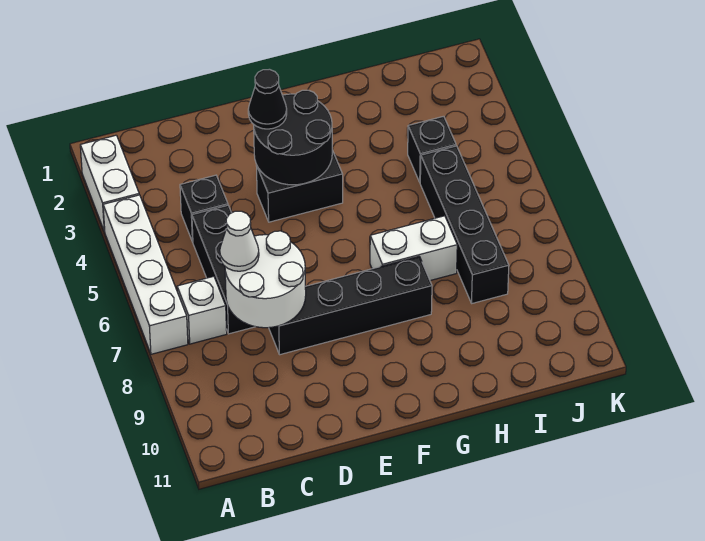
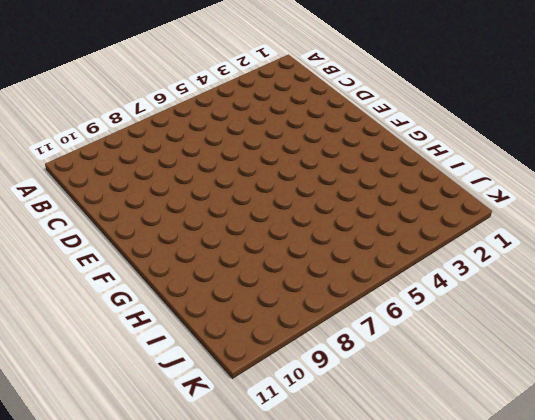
none -> white 1x2 brick [80,135,139,232]
none -> white 1x4 brick [103,195,188,354]
none -> white 1x1 brick [177,276,227,344]

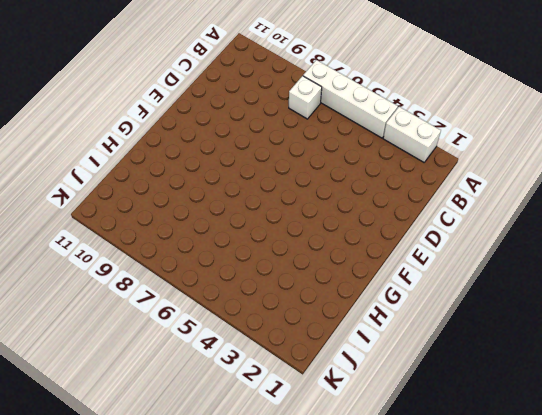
none -> black 1x1 brick [180,175,228,242]
none -> black 1x3 brick [192,205,255,334]
none -> black 1x4 brick [269,256,432,355]

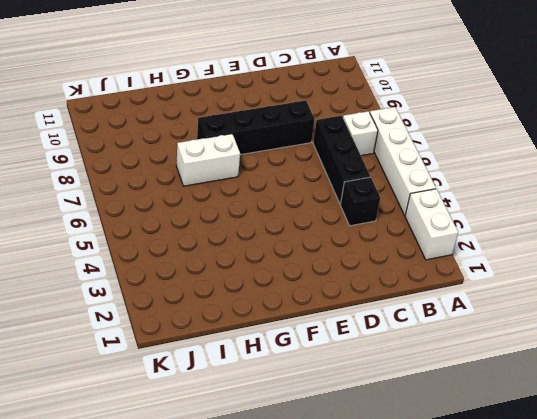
none -> black 1x2 brick [256,150,343,222]
none -> black 1x1 brick [408,116,456,182]
none -> black 1x4 brick [420,146,509,303]

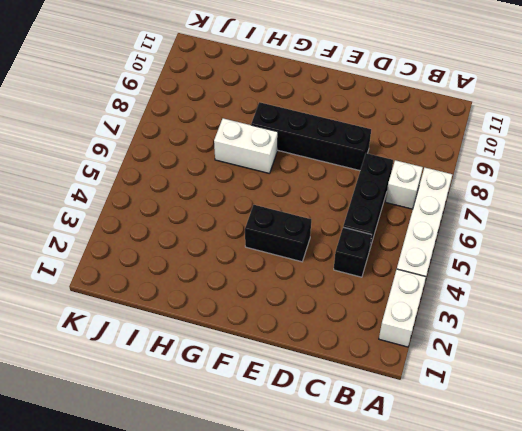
none -> black 1x1 brick [408,116,456,182]
none -> black 1x4 brick [420,146,509,303]
none -> white 2x2 round brick [225,231,306,328]

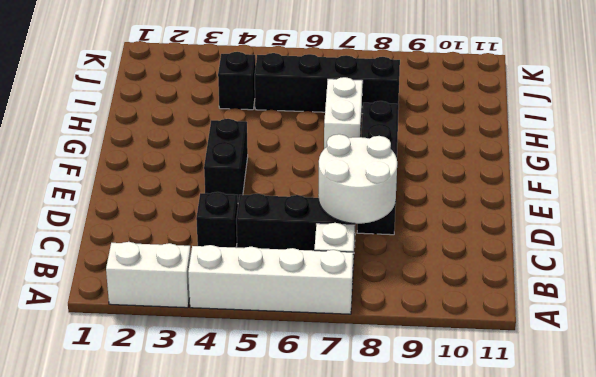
none -> black 2x2 round brick [254,90,332,185]
none -> white 1x1 cone [220,211,259,271]
none -> black 1x1 cone [248,69,287,129]

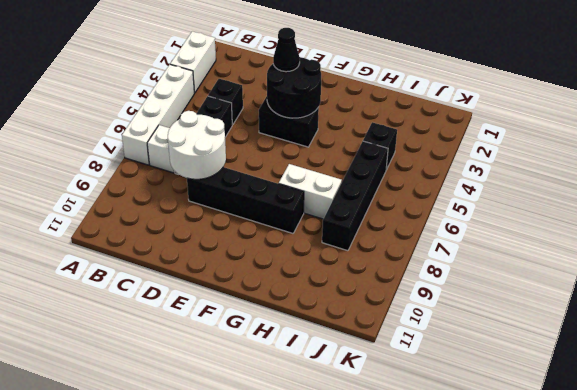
none -> white 1x1 cone [220,211,259,271]

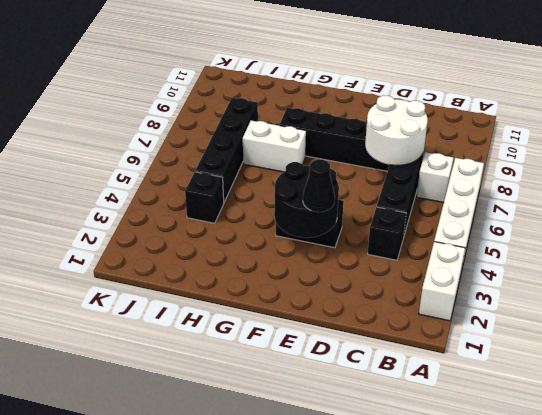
none -> white 1x1 cone [220,211,259,271]

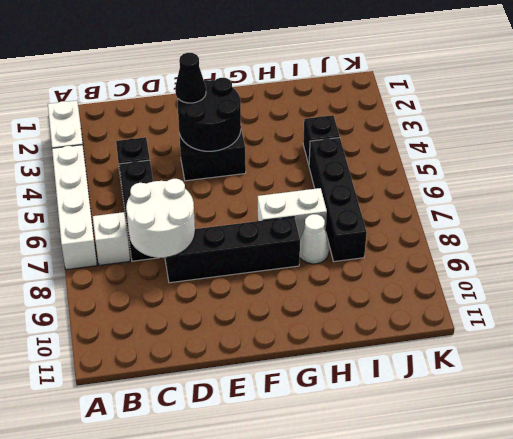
white 1x1 cone [300,214,329,264] -> white 1x1 cone moved to [220,211,259,271]

